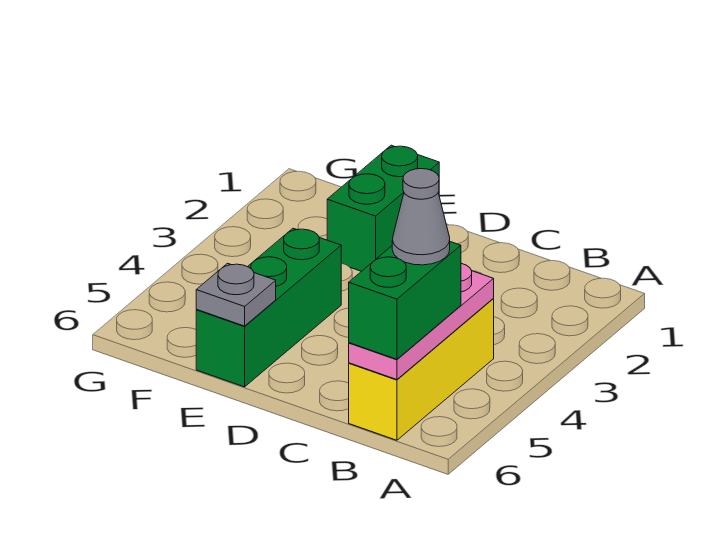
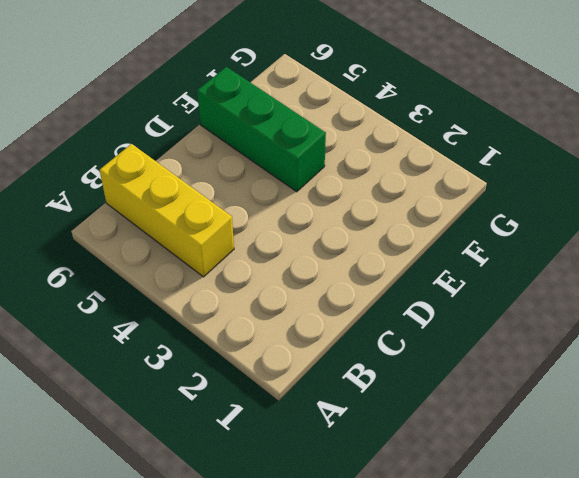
none -> green 1x2 brick [327,145,439,271]
none -> pink 1x3 plate [349,263,494,380]

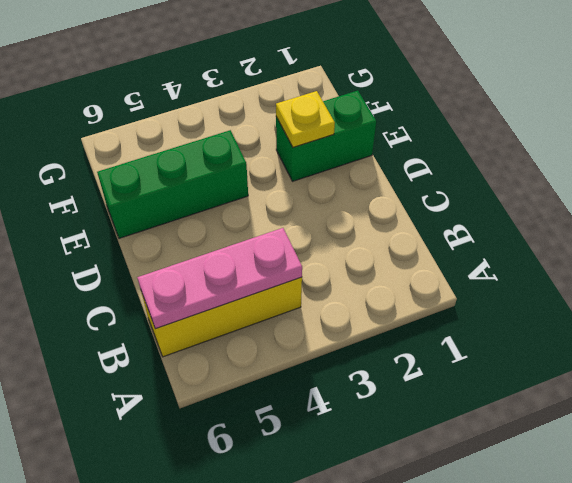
yellow 1x1 plate [276,91,335,147] -> none
none -> grey 1x1 plate [196,263,276,326]
none -> green 1x2 brick [349,242,461,359]

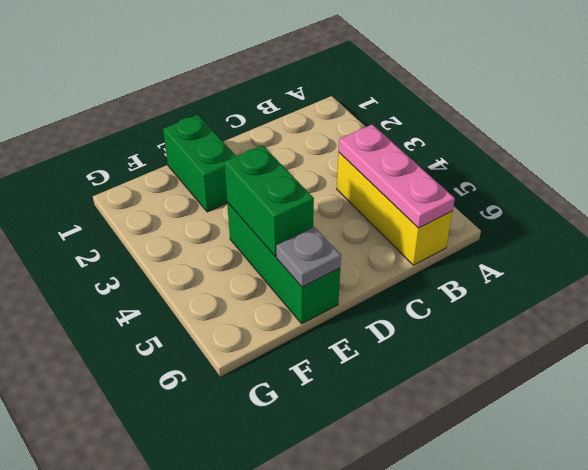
green 1x2 brick [224,145,314,256] -> green 1x2 brick moved to [349,242,461,359]
none -> grey 1x1 cone [392,169,450,265]

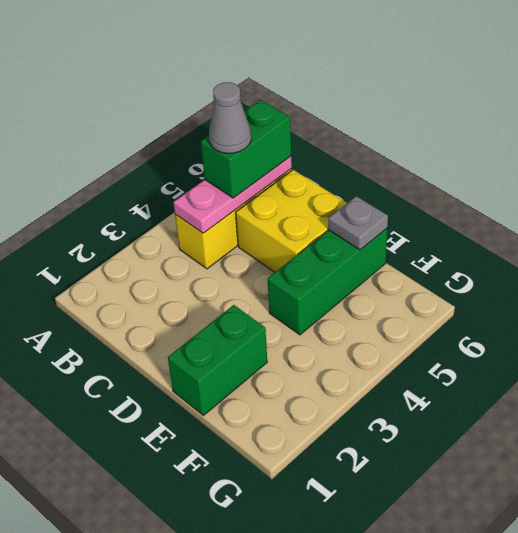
yellow 2x2 brick [236,170,347,272] -> none

